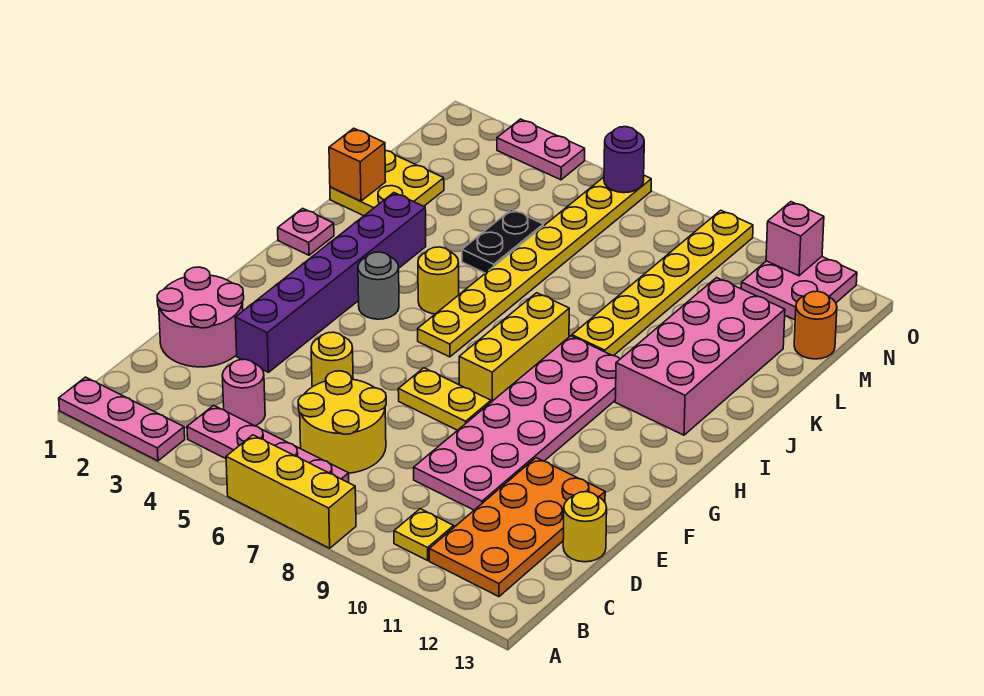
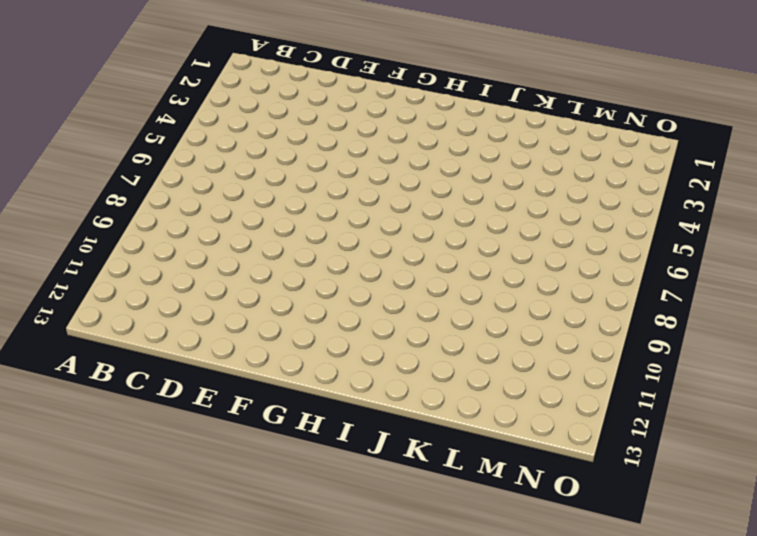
none -> pink 1x3 plate [59,377,185,461]
none -> yellow 1x3 brick [226,435,356,548]
none -> pink 1x4 plate [187,405,349,483]

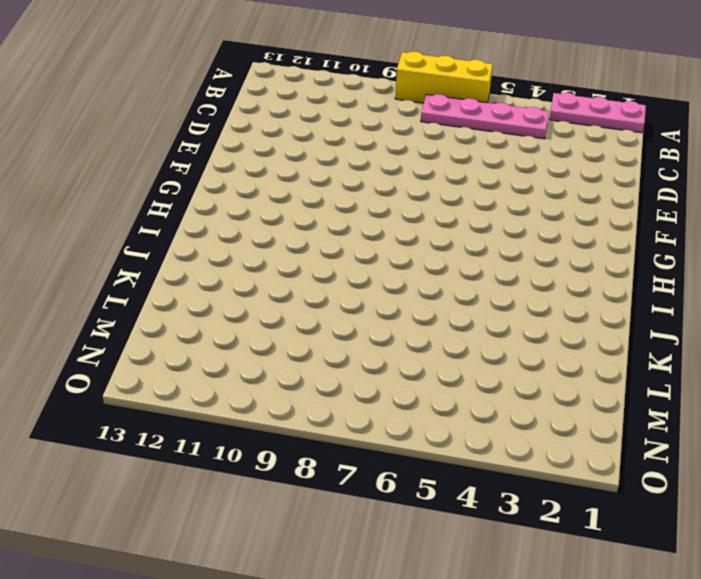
none -> yellow 1x1 plate [394,509,454,560]
none -> orange 2x4 plate [429,458,605,597]
none -> pink 1x1 round brick [222,359,265,426]

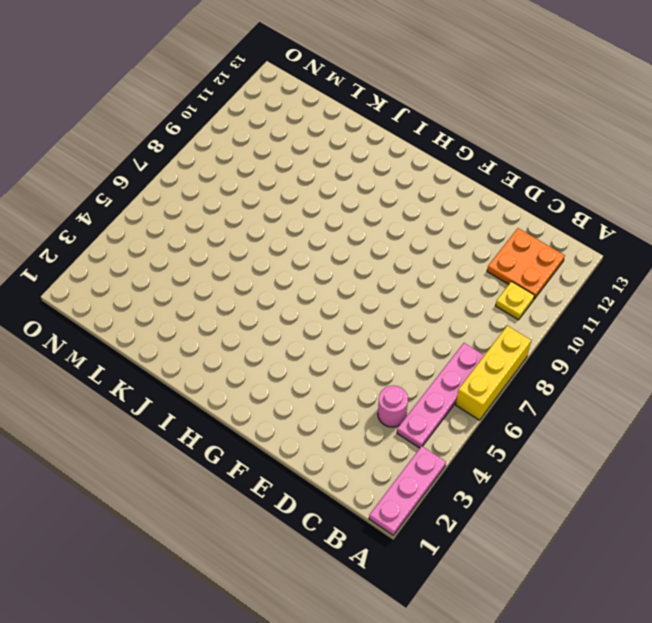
orange 2x2 plate [487,228,565,299] -> orange 2x4 plate [429,458,605,597]
none -> yellow 2x2 round brick [298,371,386,473]
none -> pink 2x2 round brick [157,267,244,367]
none -> pink 2x6 plate [414,336,620,510]

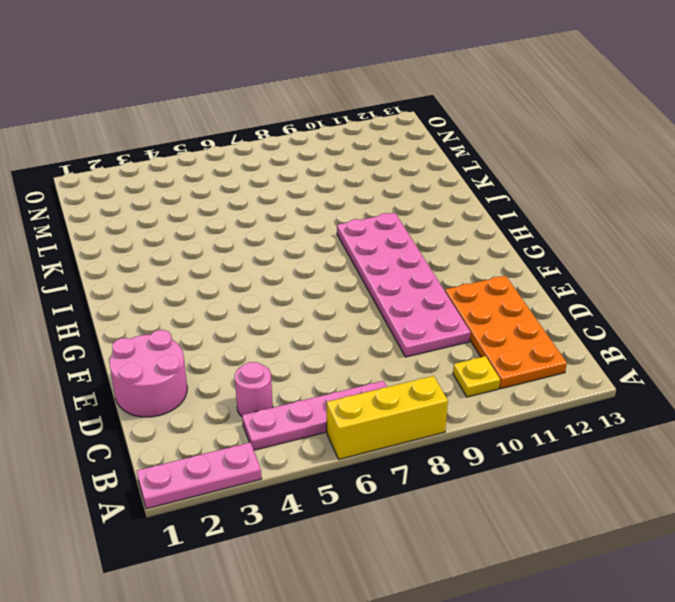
none -> yellow 2x2 round brick [298,371,386,473]
none -> yellow 1x1 round brick [563,492,607,562]
none -> purple 1x6 brick [235,193,426,372]

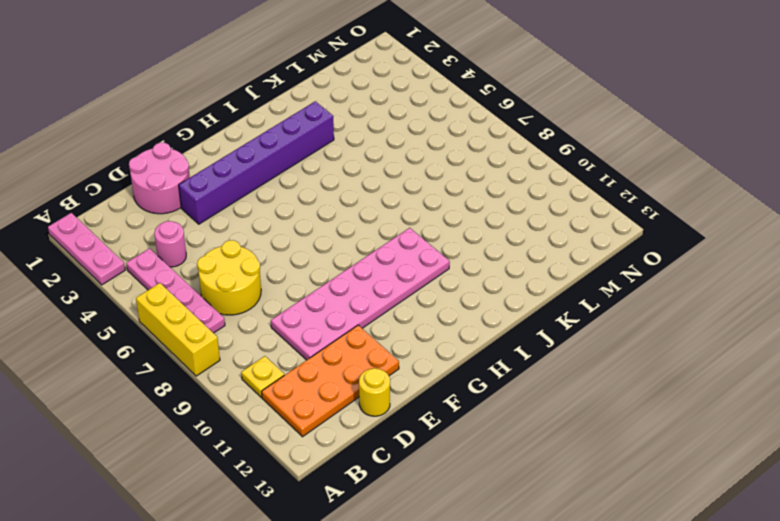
none -> yellow 1x1 round brick [311,332,353,387]
none -> yellow 1x2 plate [398,368,491,430]
none -> yellow 1x3 brick [459,293,569,402]

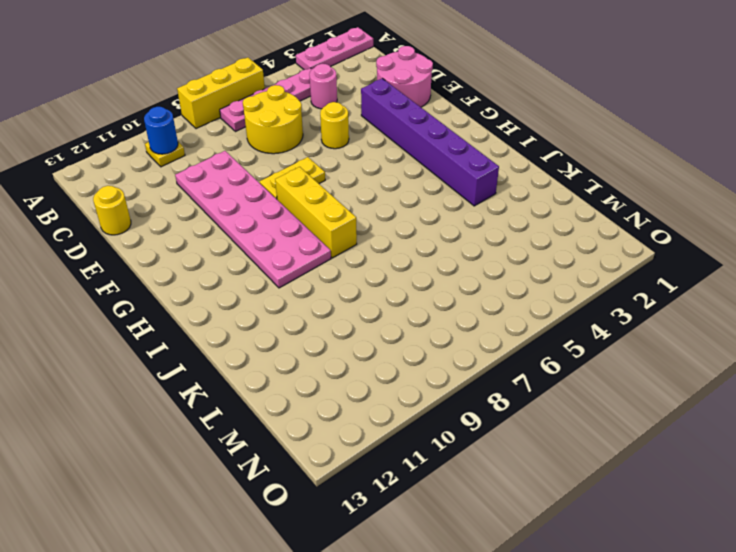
blue 1x1 round brick [144,107,178,154] -> none
none -> orange 2x4 plate [429,458,605,597]
none -> grey 1x1 round brick [358,252,399,319]
none -> yellow 1x8 plate [418,176,651,357]

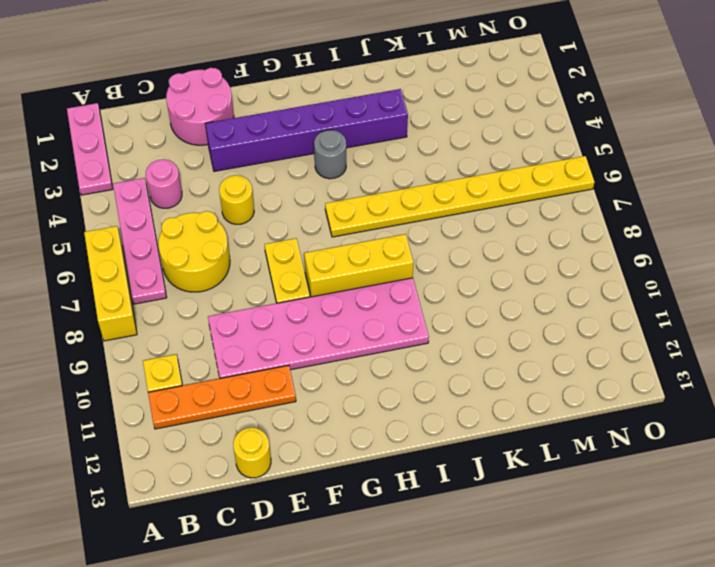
orange 1x4 plate [148,365,296,429] -> orange 2x4 plate [429,458,605,597]
none -> pink 1x1 plate [278,208,334,255]
none -> yellow 1x1 round brick [418,247,459,314]
none -> pink 2x4 brick [615,278,785,435]

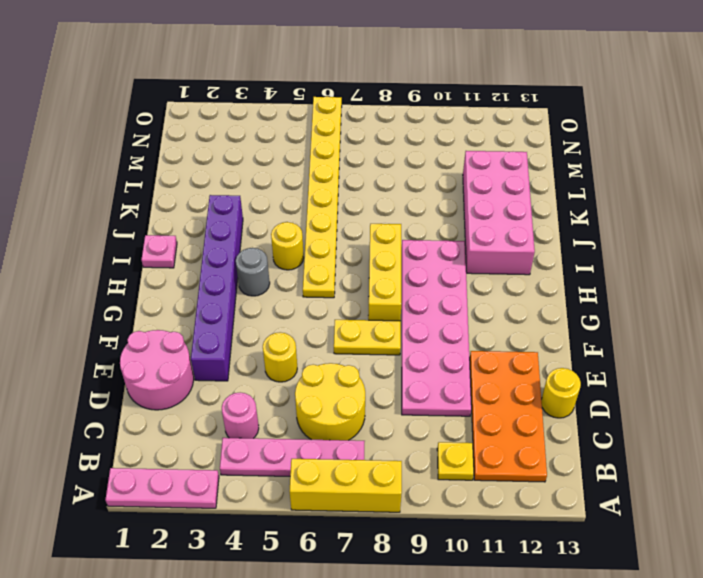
none -> yellow 1x6 plate [572,210,753,356]
none -> yellow 2x2 plate [330,150,444,216]
none -> black 1x2 plate [462,209,543,273]

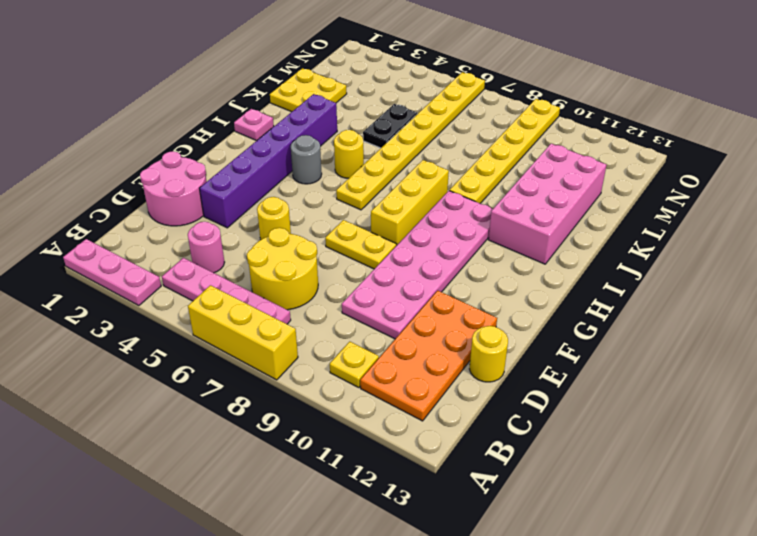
none -> orange 1x1 round brick [794,291,837,359]
none -> pink 2x2 plate [741,257,857,320]
none -> pink 1x2 plate [497,119,585,180]

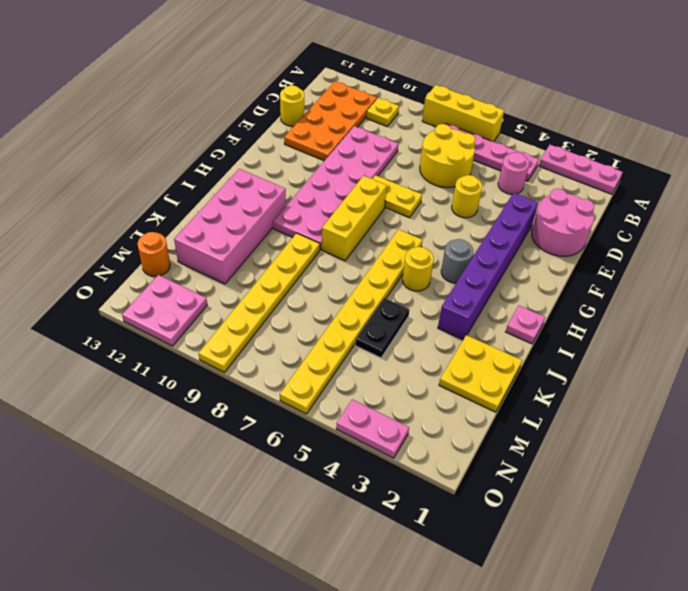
none -> orange 1x1 brick [329,128,386,201]
none -> purple 1x1 round brick [604,127,644,193]
none -> pink 1x1 brick [766,202,824,276]

